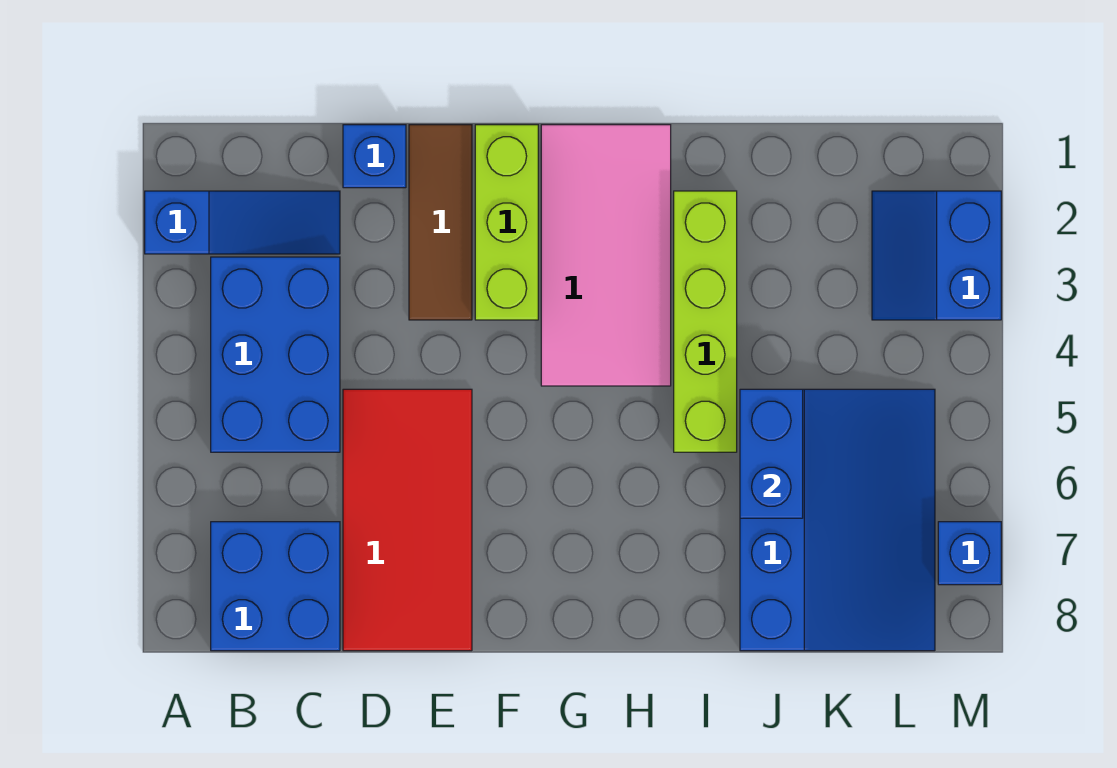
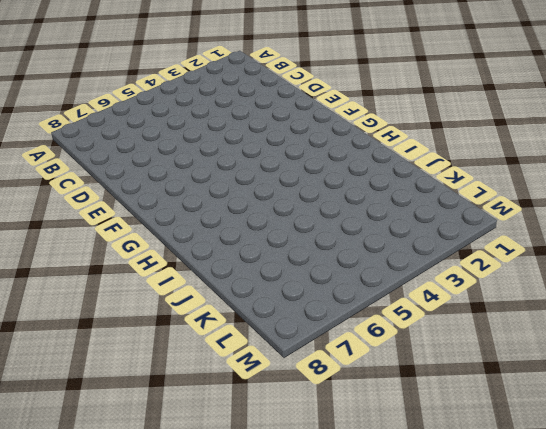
none -> blue 1x3 slope [145,191,340,254]
none -> blue 2x3 brick [211,257,340,452]
none -> blue 2x2 brick [211,522,340,651]

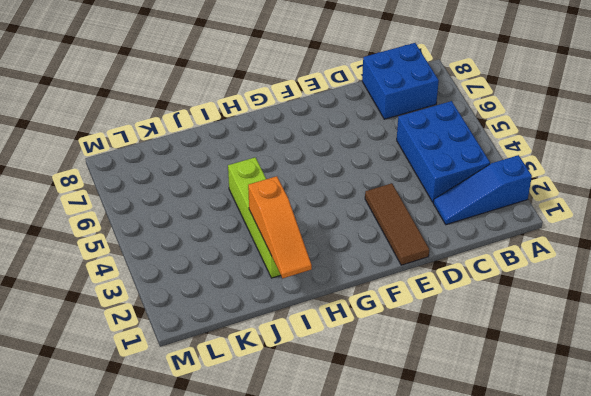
orange 1x3 slope [248,176,312,278] -> none
none -> blue 1x1 brick [343,125,406,188]
none -> red 2x4 tile [343,389,472,651]
none -> lime 1x3 brick [475,125,538,320]

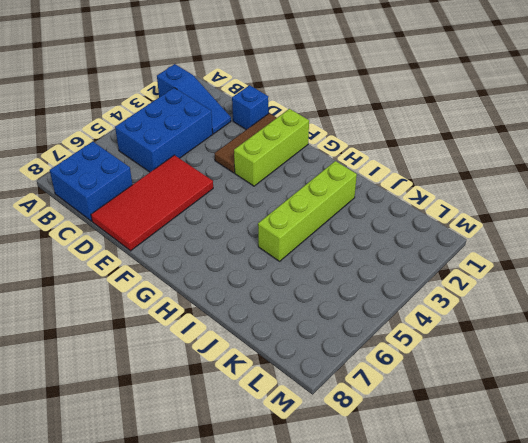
none -> pink 2x4 tile [541,125,671,386]
none -> blue 3x4 slope [740,389,935,651]
none -> blue 2x2 slope [872,191,1001,320]

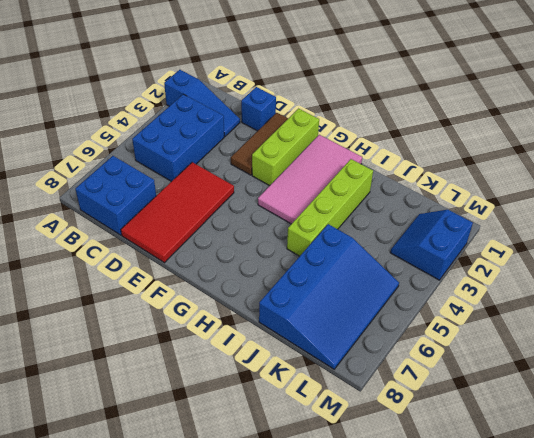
none -> blue 1x1 brick [938,522,1001,585]
none -> blue 1x2 brick [740,389,803,518]

